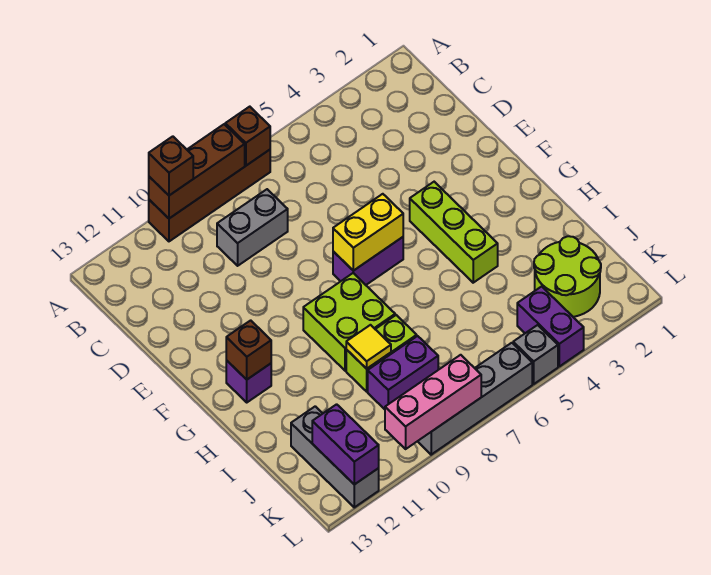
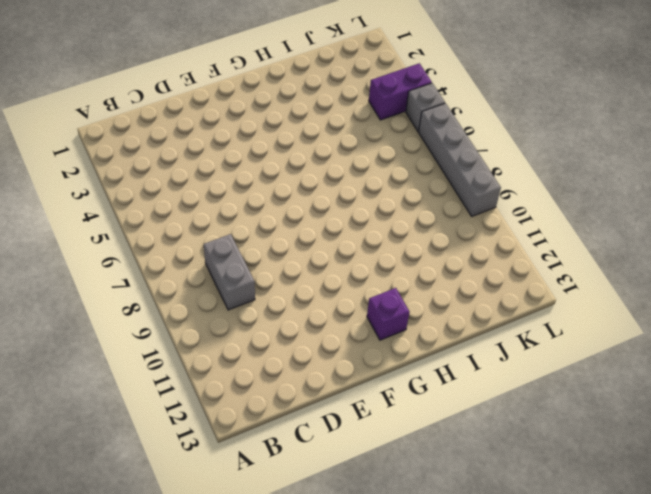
none -> brown 1x4 brick [149,150,270,241]
none -> lime 1x3 brick [410,182,498,283]
none -> purple 1x2 brick [333,237,403,285]

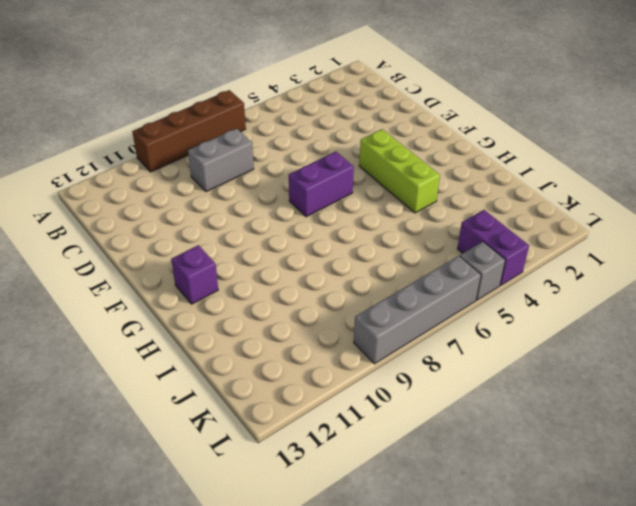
none -> lime 2x2 brick [303,273,395,371]
none -> lime 1x2 brick [346,315,417,392]
none -> lime 2x2 round brick [534,236,601,317]

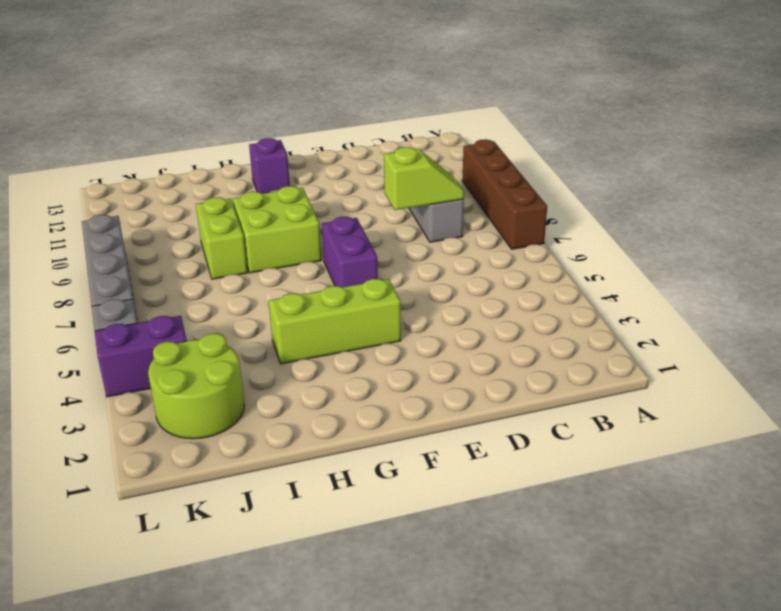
lime 1x2 slope [384,147,464,210] -> none
none -> purple 1x2 brick [368,336,438,409]
none -> grey 1x3 brick [291,406,379,507]
none -> brown 1x1 brick [225,107,270,166]

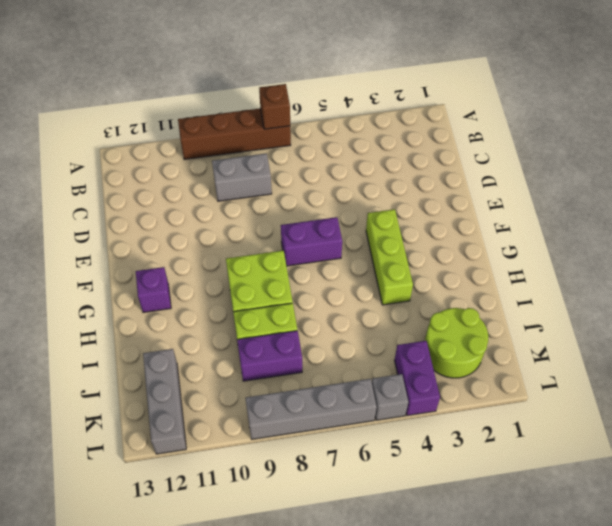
none -> brown 1x3 brick [149,124,245,218]
none -> yellow 1x2 brick [333,194,403,271]
none -> brown 1x1 brick [226,320,271,379]

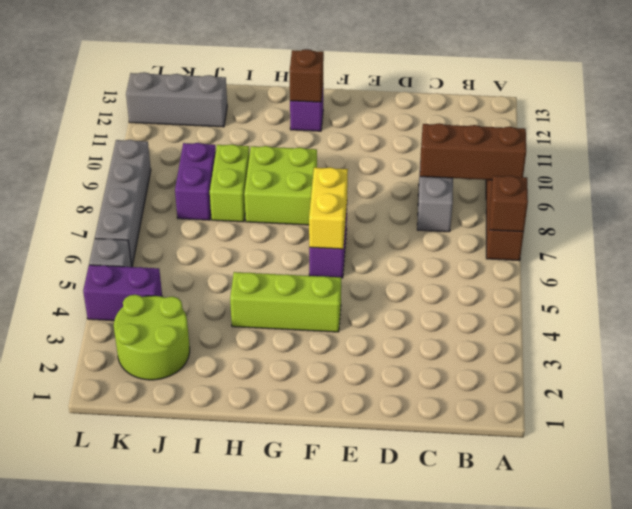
brown 1x3 brick [420,123,526,180] -> brown 1x3 brick turned to [149,124,245,218]
none -> yellow 1x1 tile [346,325,391,369]
none -> purple 1x2 brick [312,404,379,485]
none -> pink 1x3 brick [385,355,481,449]

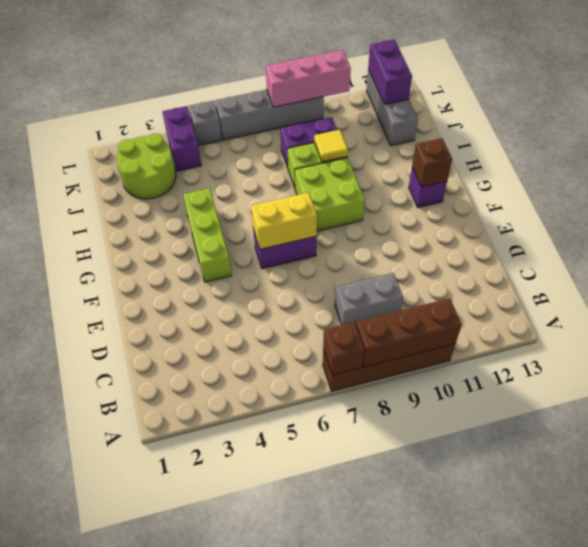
none -> brown 1x1 brick [149,136,193,195]

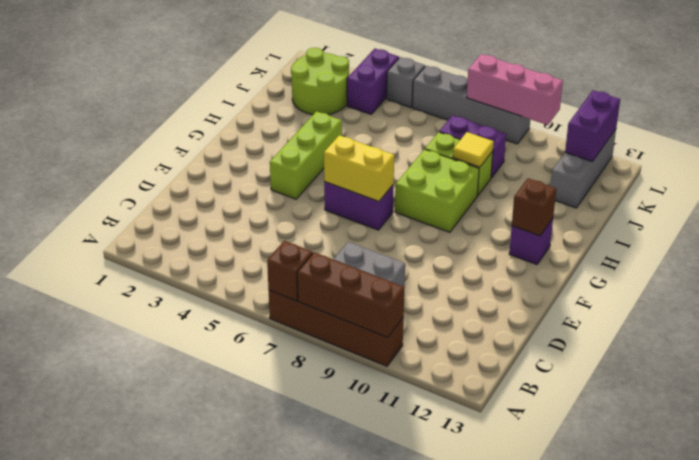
none -> brown 1x1 brick [149,136,193,195]

